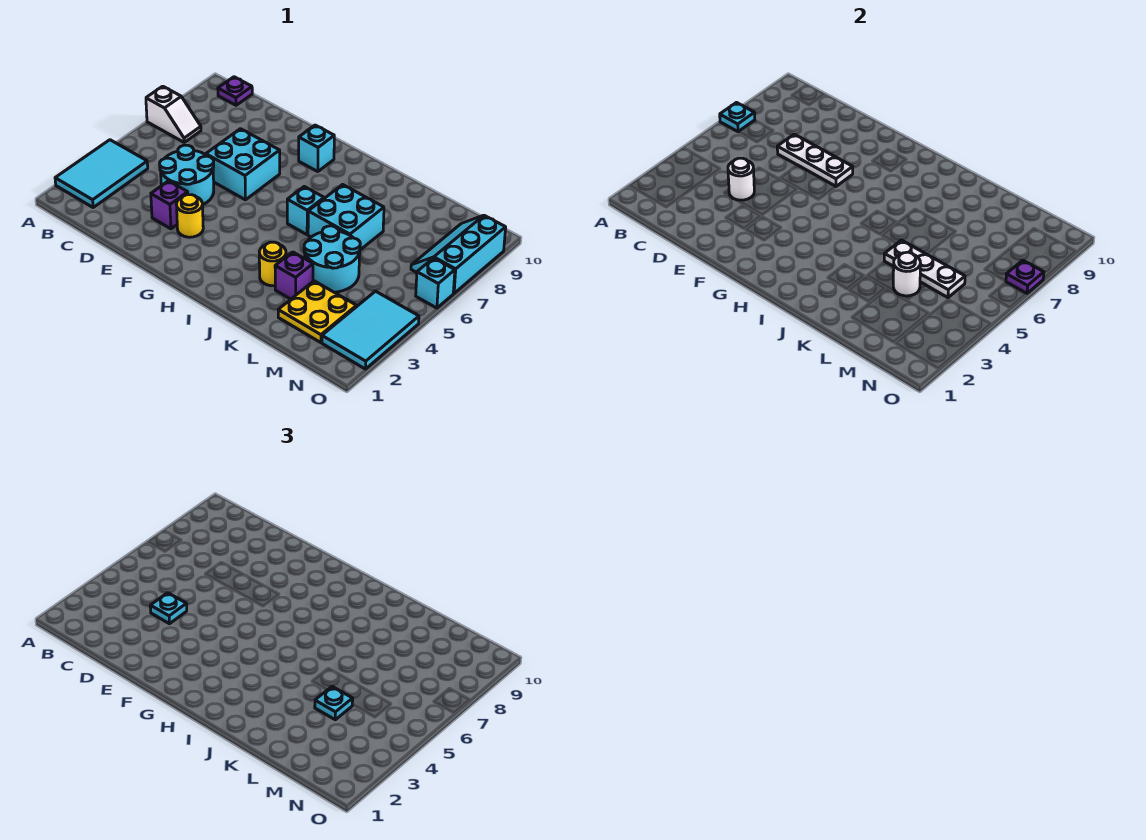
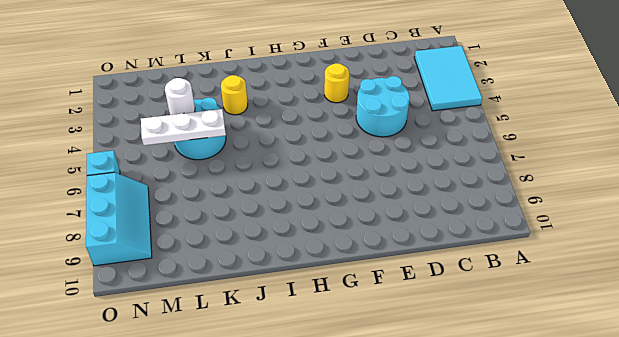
none -> white 1x2 slope [146,86,201,142]
none -> purple 1x1 plate [218,77,252,105]
none -> purple 1x1 brick [151,181,188,229]

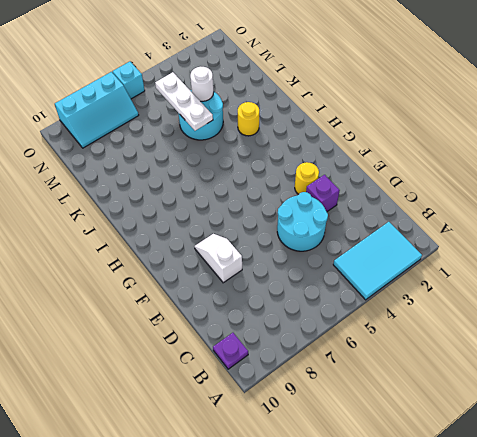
white 1x2 slope [194,234,242,283] -> white 1x2 slope moved to [146,86,201,142]
none -> cyan 2x2 brick [206,129,280,200]
none -> cyan 1x1 brick [299,125,334,172]
none -> cyan 1x1 brick [287,187,324,235]

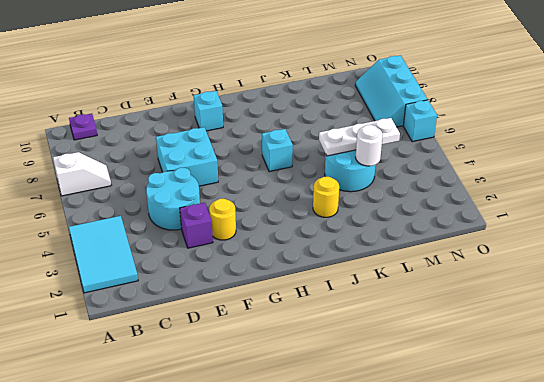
none -> cyan 2x2 brick [308,185,384,250]
none -> purple 1x1 brick [275,252,313,299]
none -> yellow 2x2 plate [278,281,357,342]

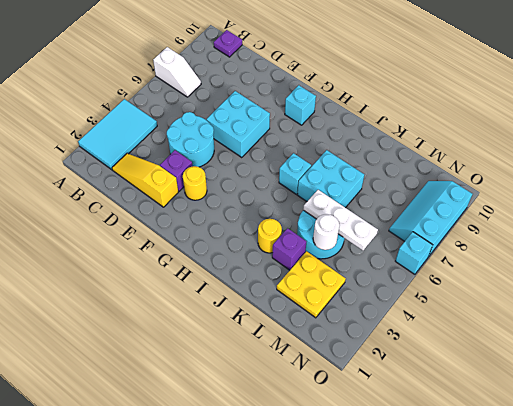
yellow 1x3 slope [112,153,178,207] -> none
none -> cyan 2x3 tile [322,291,419,369]
none -> cyan 1x1 plate [720,103,755,132]
none -> white 1x1 round brick [728,158,754,200]

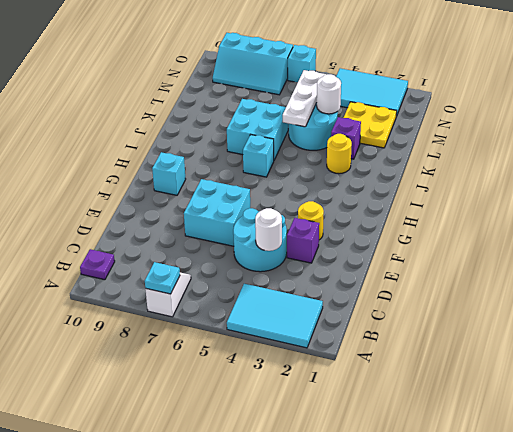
none -> white 1x3 plate [777,134,853,186]
none -> purple 1x1 plate [1006,260,1044,293]
none -> cyan 1x1 plate [150,593,187,624]

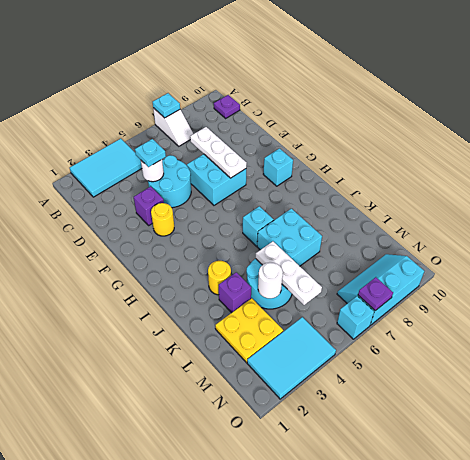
none -> cyan 1x1 plate [315,687,353,720]

